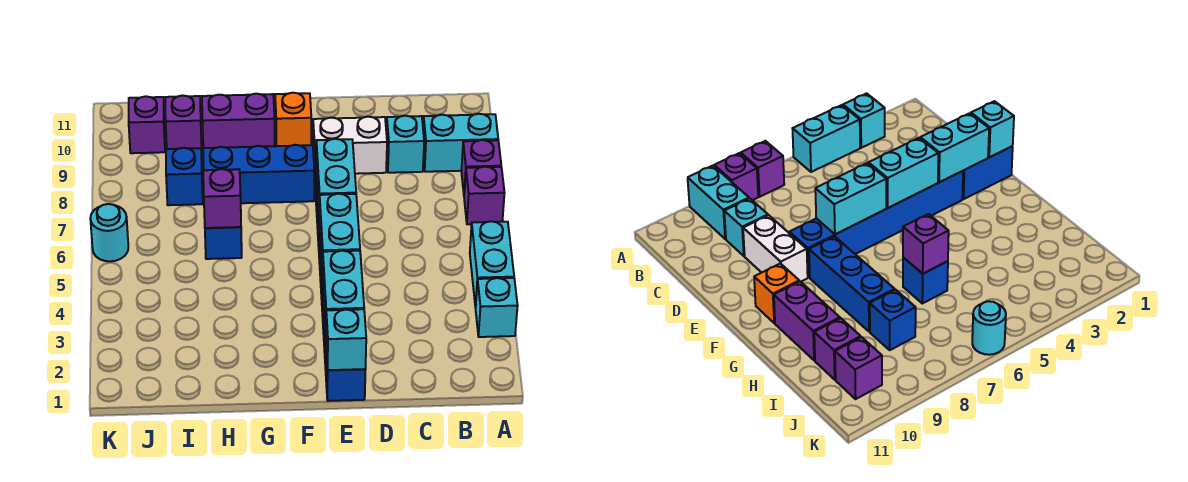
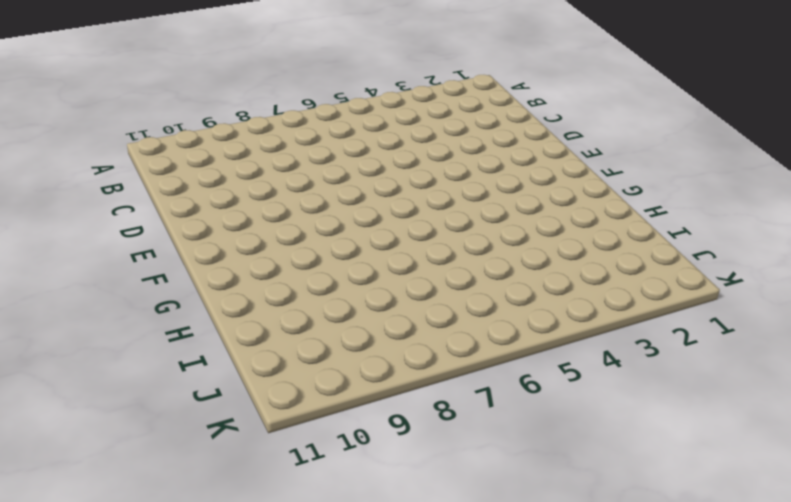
none -> cyan 1x1 brick [475,278,518,337]
none -> cyan 1x2 brick [470,221,514,307]
none -> purple 1x1 brick [464,167,504,224]

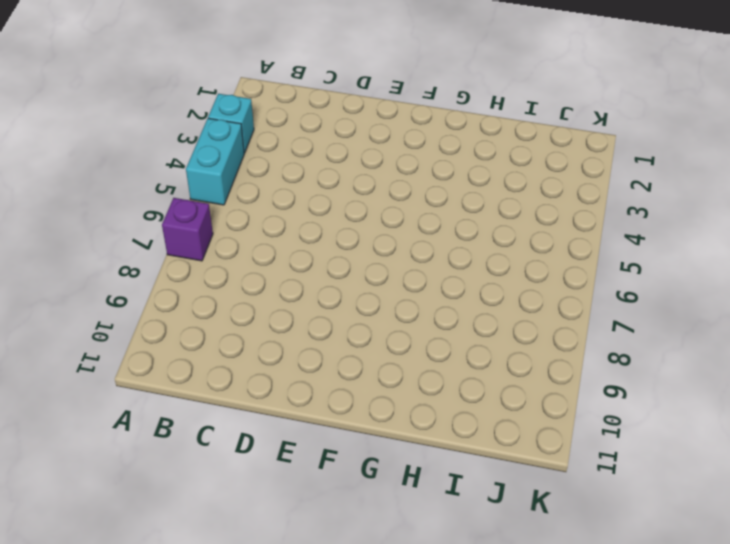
none -> purple 1x1 brick [461,140,501,193]
none -> cyan 1x2 brick [423,114,498,172]
none -> cyan 1x1 brick [386,116,424,173]

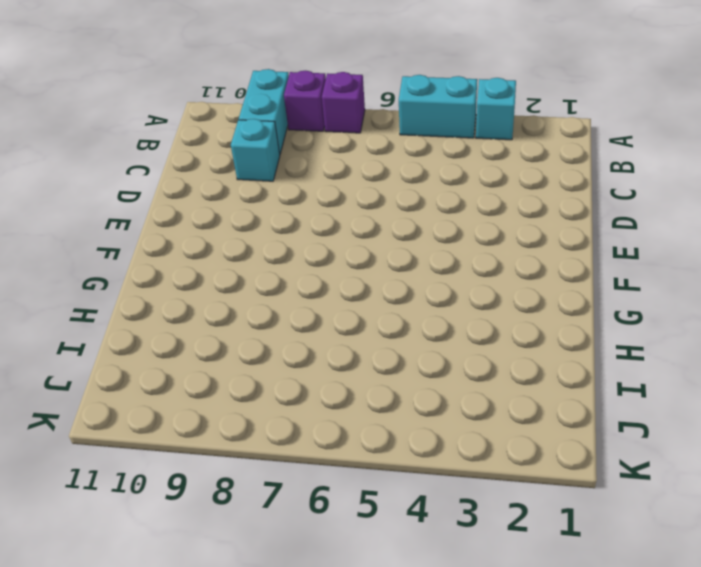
none -> white 1x2 brick [313,117,387,174]
none -> blue 1x2 brick [324,316,366,401]
none -> blue 1x6 brick [789,171,963,277]

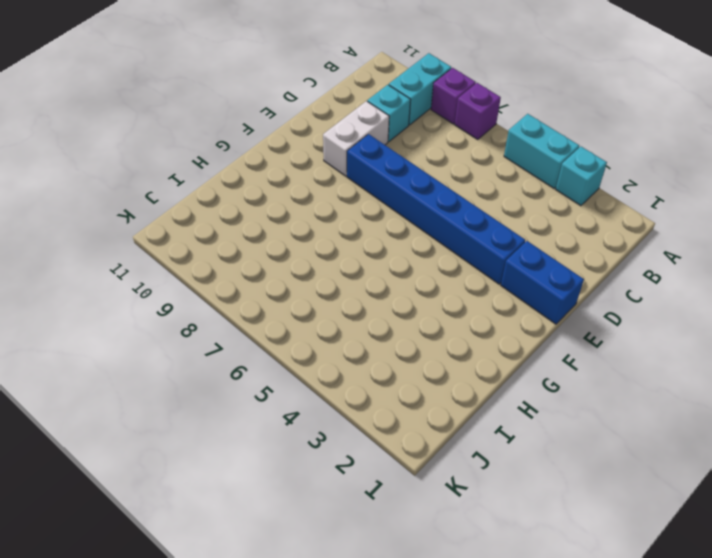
none -> blue 1x3 brick [203,145,314,203]
none -> orange 1x1 brick [275,93,311,146]
none -> purple 1x2 brick [202,94,275,148]

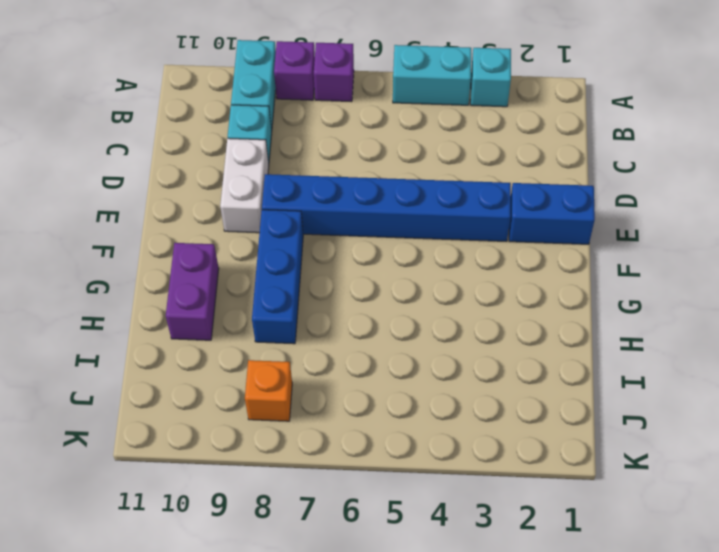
orange 1x1 brick [245,360,292,421] -> orange 1x1 brick moved to [275,93,311,146]
none -> blue 1x1 brick [205,227,242,259]
none -> blue 1x1 brick [166,148,203,205]
none -> purple 1x1 brick [165,95,202,151]

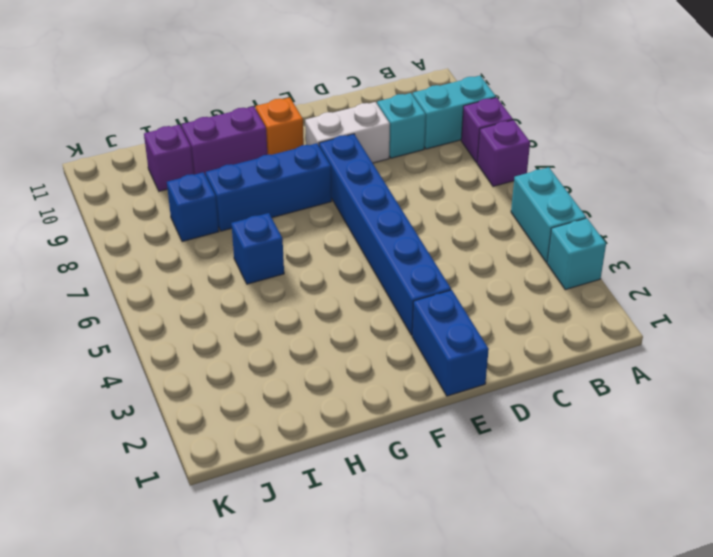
none -> purple 1x1 brick [129,96,165,153]
none -> cyan 1x1 round brick [90,204,128,262]
none -> cyan 1x1 brick [326,309,366,370]

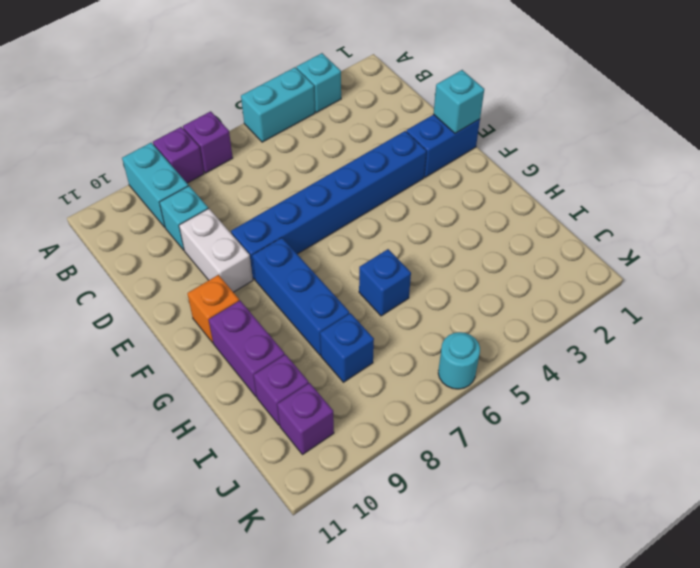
none -> cyan 1x2 brick [323,251,364,334]
none -> cyan 1x2 brick [319,194,360,281]
none -> cyan 1x2 brick [316,139,356,211]

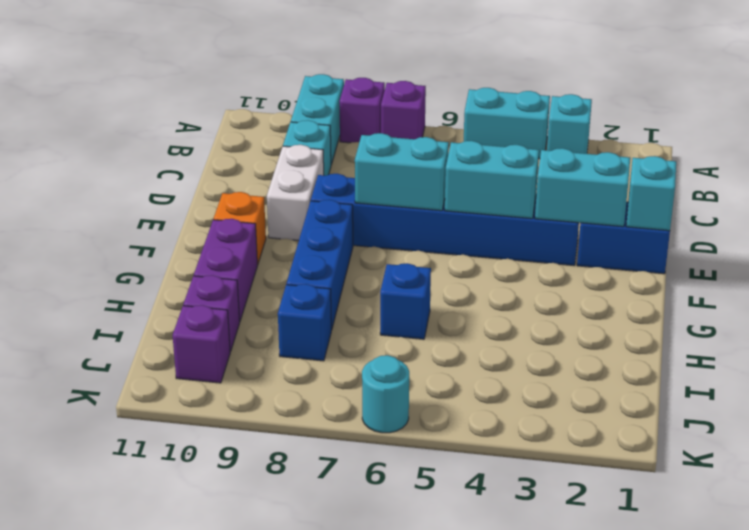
none -> purple 1x1 brick [203,169,241,228]

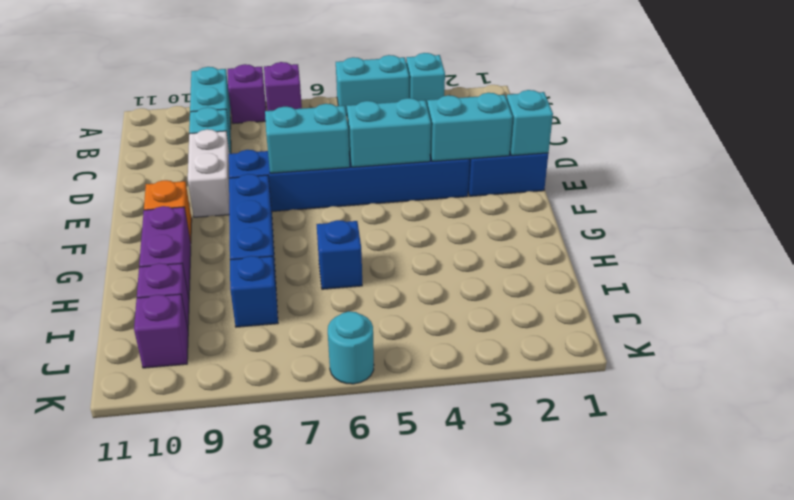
none -> purple 1x1 brick [203,169,241,228]

